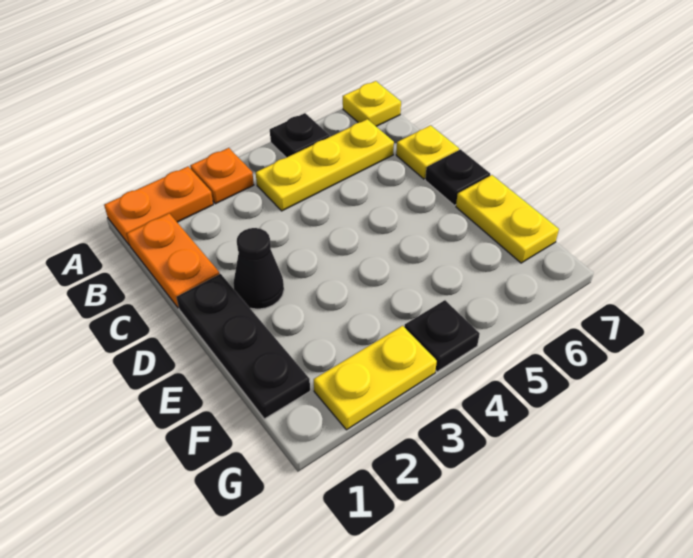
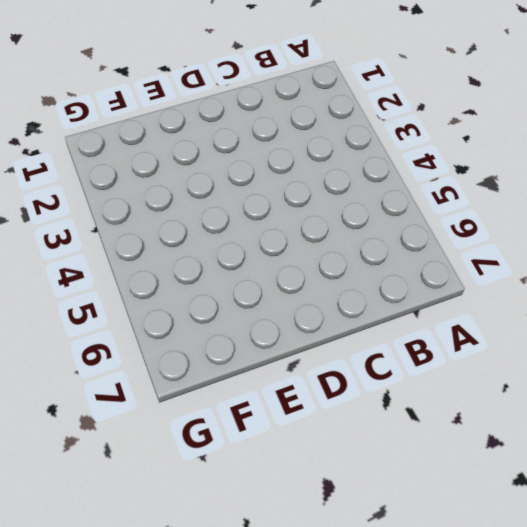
none -> orange 1x2 plate [104,167,213,245]
none -> orange 1x1 plate [190,148,254,204]
none -> black 1x1 plate [270,113,330,158]

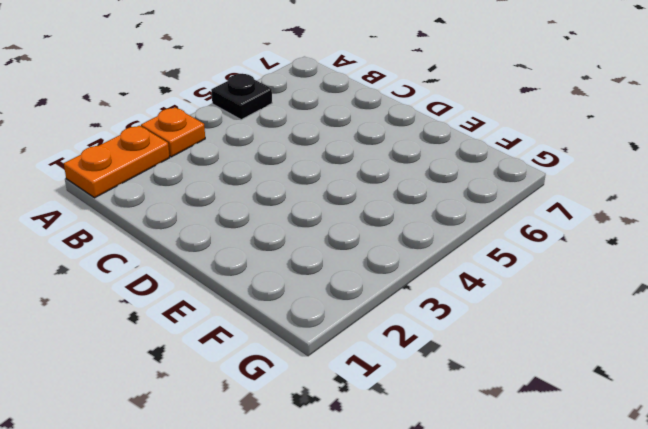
none -> yellow 1x1 plate [343,81,401,126]
none -> orange 1x2 plate [127,213,220,308]
none -> yellow 1x3 plate [256,119,394,211]

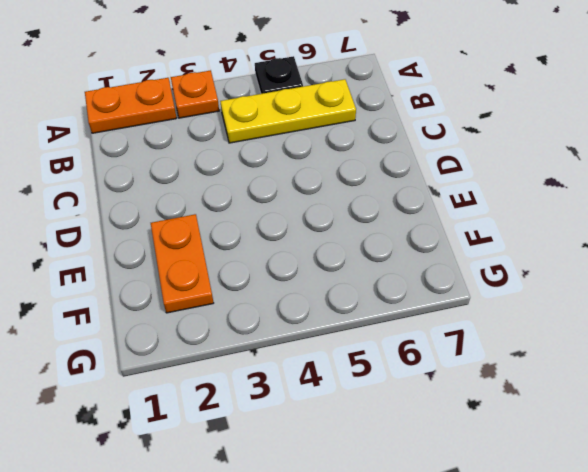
orange 1x2 plate [151,214,214,313] -> orange 1x2 plate moved to [127,213,220,308]
none -> yellow 1x1 plate [343,81,401,126]
none -> yellow 1x1 plate [396,125,459,179]
none -> black 1x3 plate [176,274,310,419]

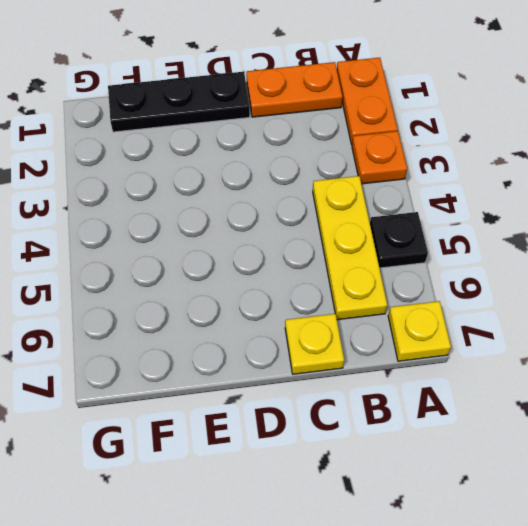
none -> black 1x1 cone [233,228,284,309]
none -> black 1x1 plate [425,149,490,205]
none -> yellow 1x2 plate [456,175,559,263]

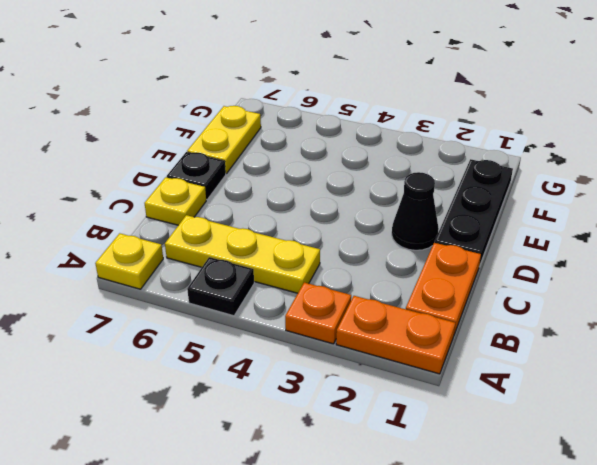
none -> yellow 1x2 plate [314,326,437,430]
none -> black 1x1 plate [405,300,480,372]

